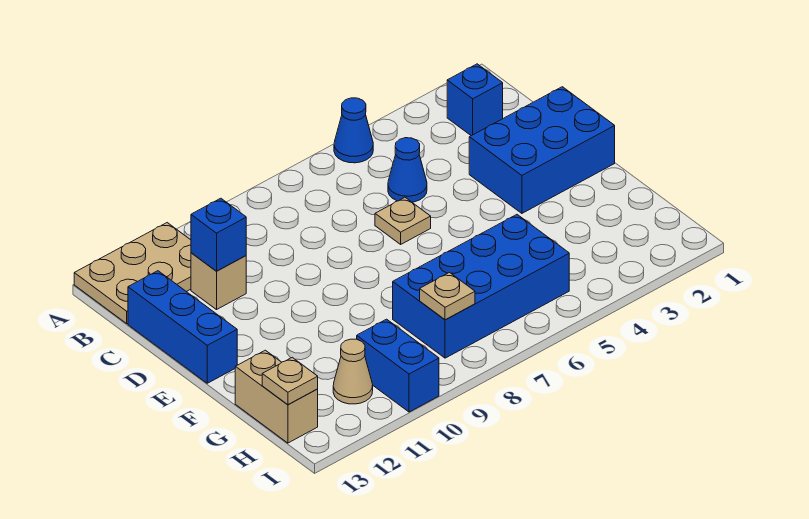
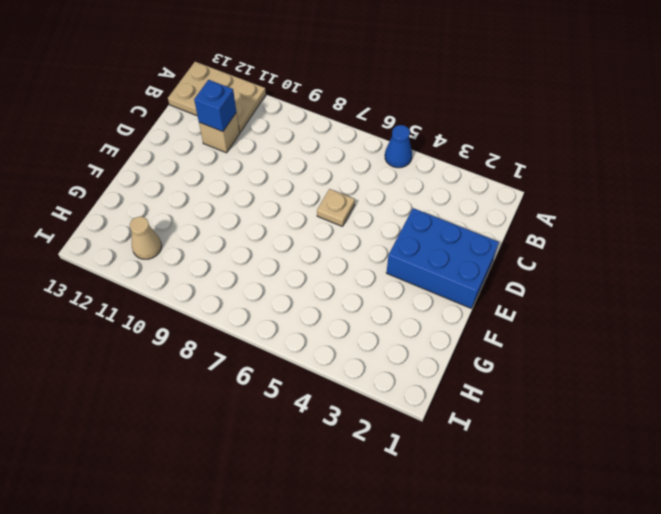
none -> blue 1x1 brick [447,64,503,136]
none -> blue 1x1 cone [388,138,427,202]
none -> blue 1x3 brick [128,271,237,383]

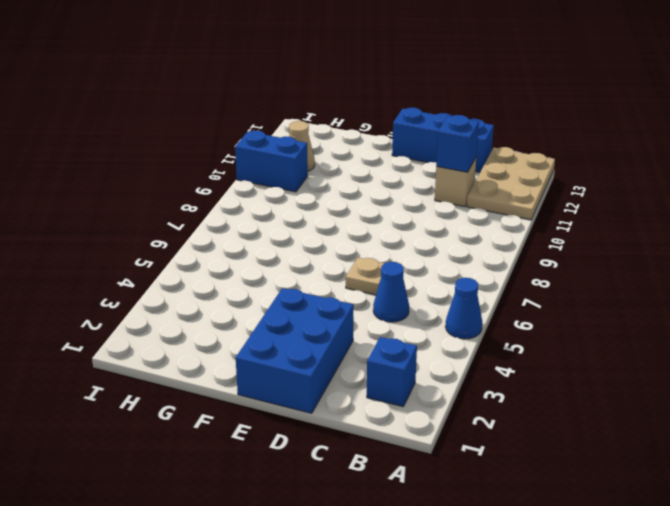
none -> blue 2x4 brick [393,215,569,358]
none -> tan 1x2 brick [235,350,318,443]
none -> tan 1x1 plate [420,273,475,320]

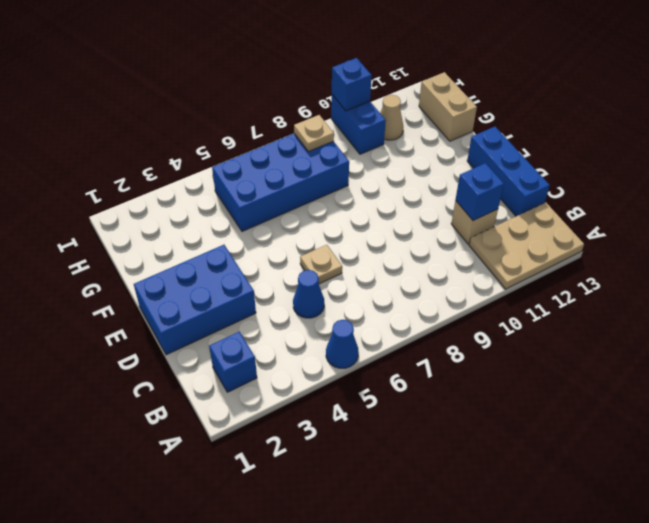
blue 1x1 brick [332,58,372,111] -> none
none -> tan 1x1 plate [262,357,318,405]

